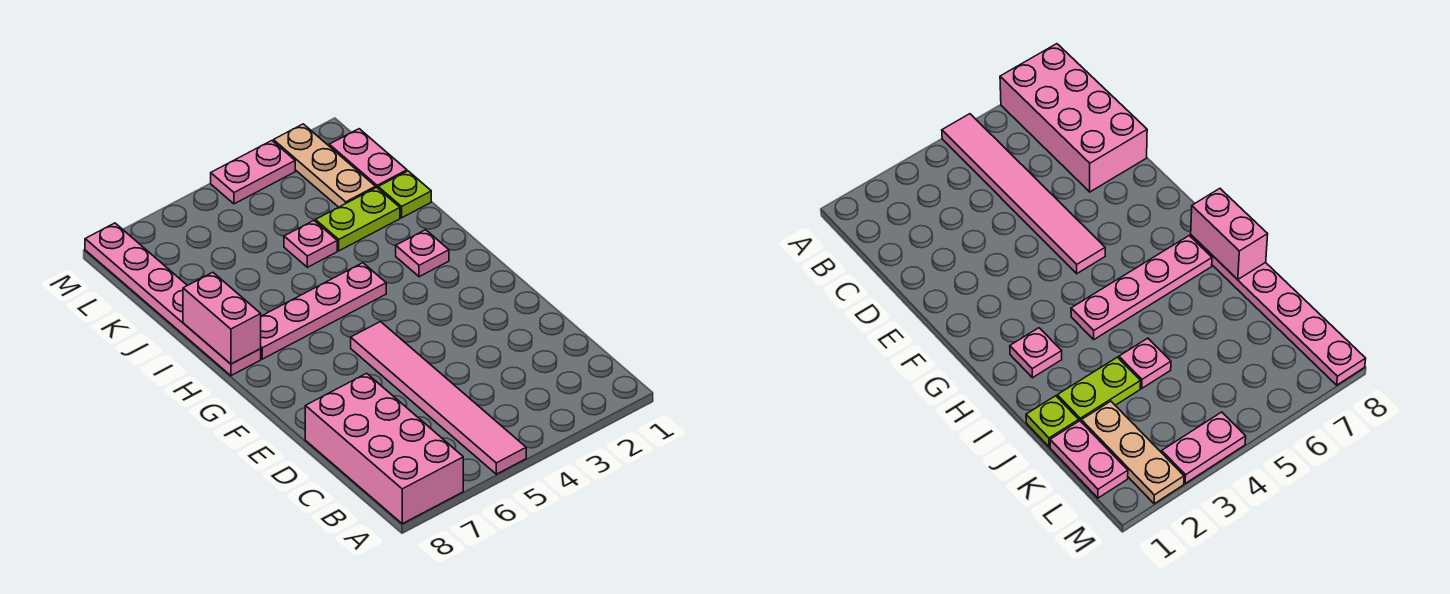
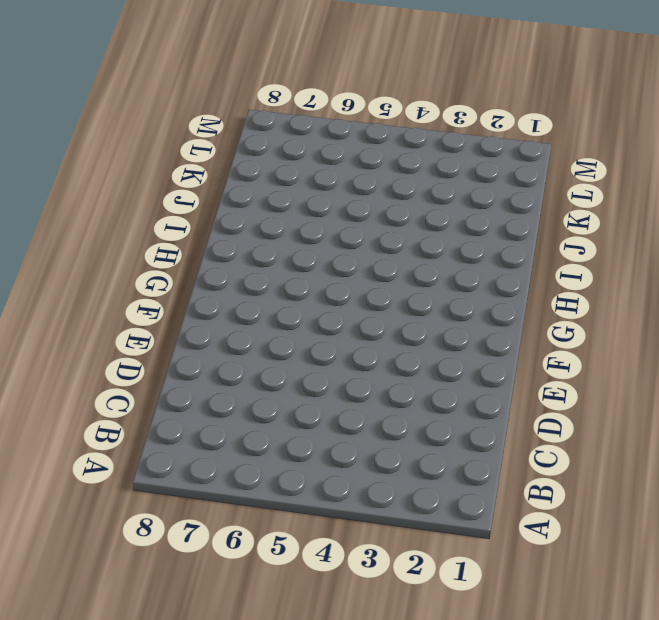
none -> pink 1x6 tile [351,322,526,474]
none -> pink 2x4 brick [305,373,463,524]
none -> pink 1x1 plate [396,230,449,277]

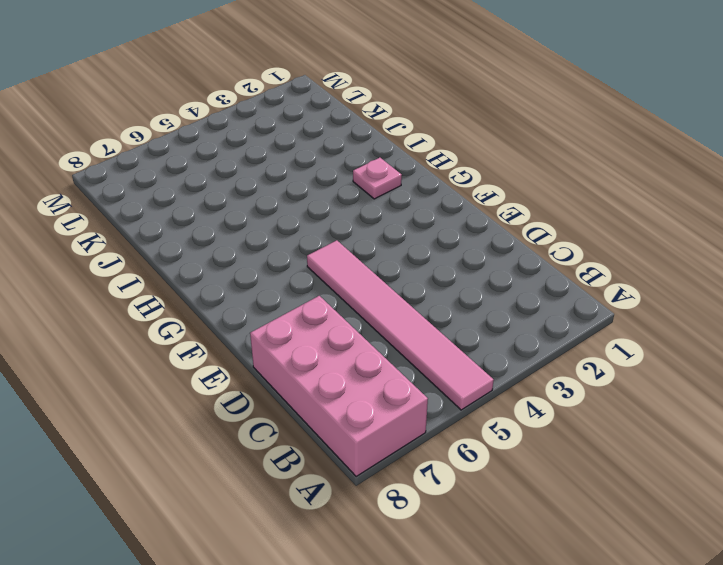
none -> pink 1x4 plate [261,263,386,359]
none -> pink 1x6 plate [85,223,261,376]
none -> lime 1x1 plate [378,171,431,218]

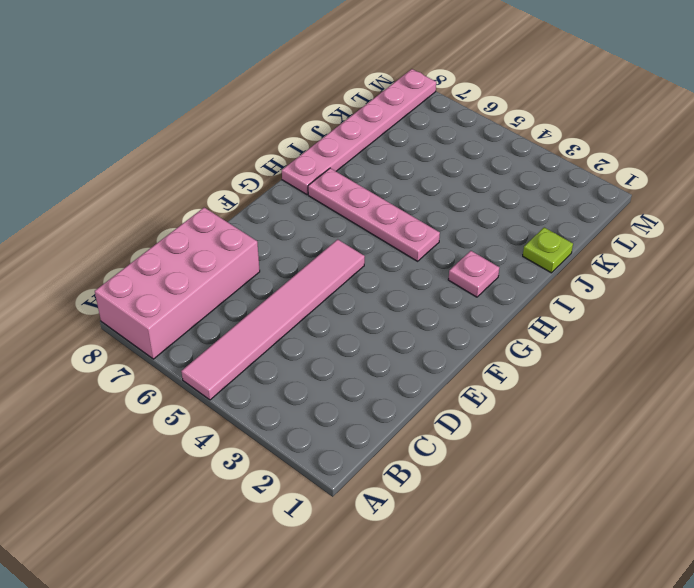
none -> lime 1x2 plate [315,187,400,251]
none -> pink 1x1 plate [284,221,337,267]
none -> pink 1x2 plate [329,129,407,188]

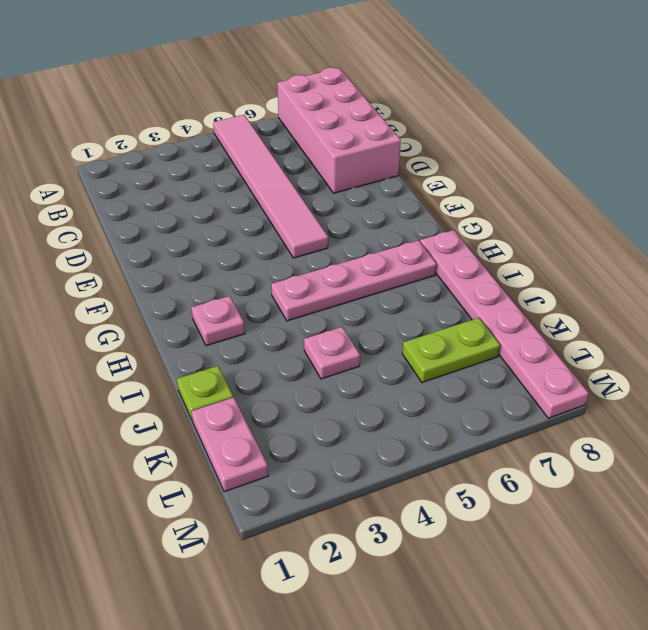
lime 1x2 plate [402,318,500,383] -> lime 1x2 plate moved to [315,187,400,251]
none -> tan 1x3 plate [273,124,376,207]
none -> pink 1x2 plate [211,141,295,204]
none -> pink 1x2 brick [183,272,261,364]

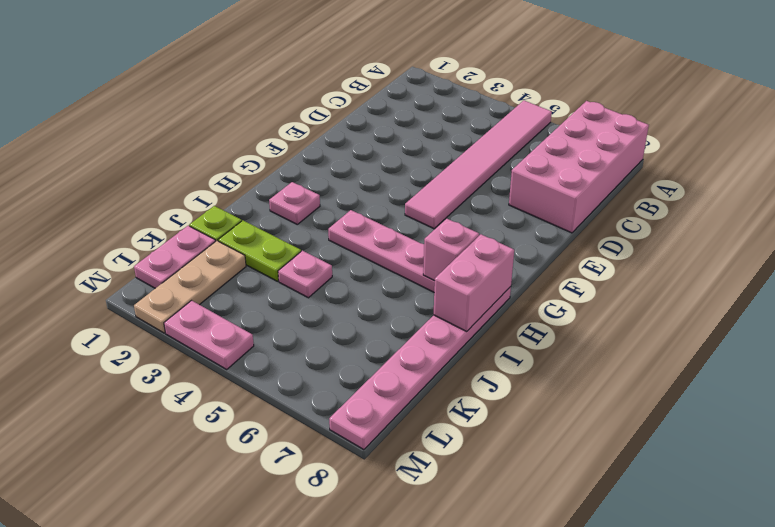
pink 1x1 brick [423,219,479,281] -> none

